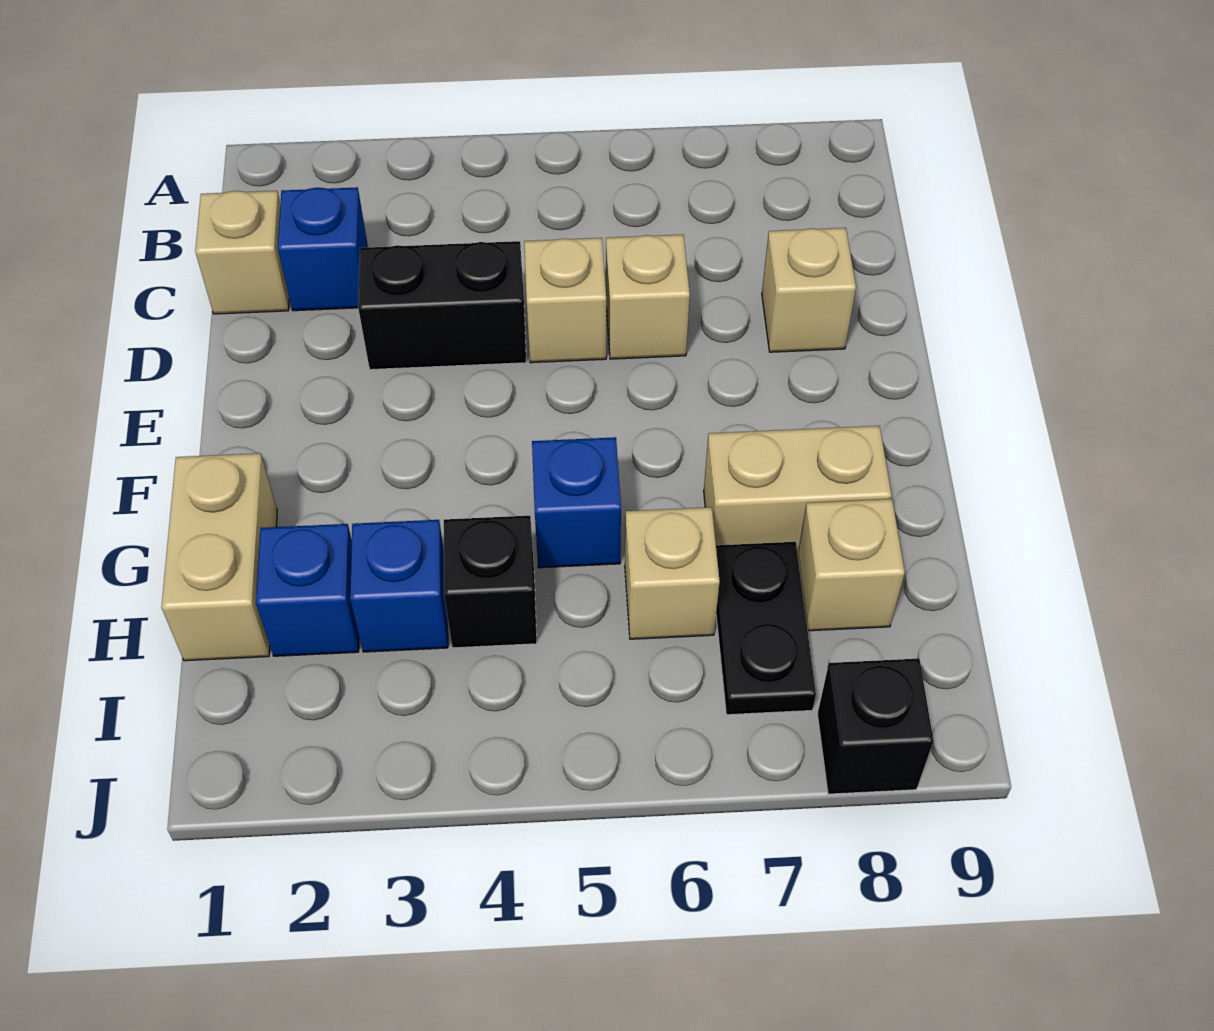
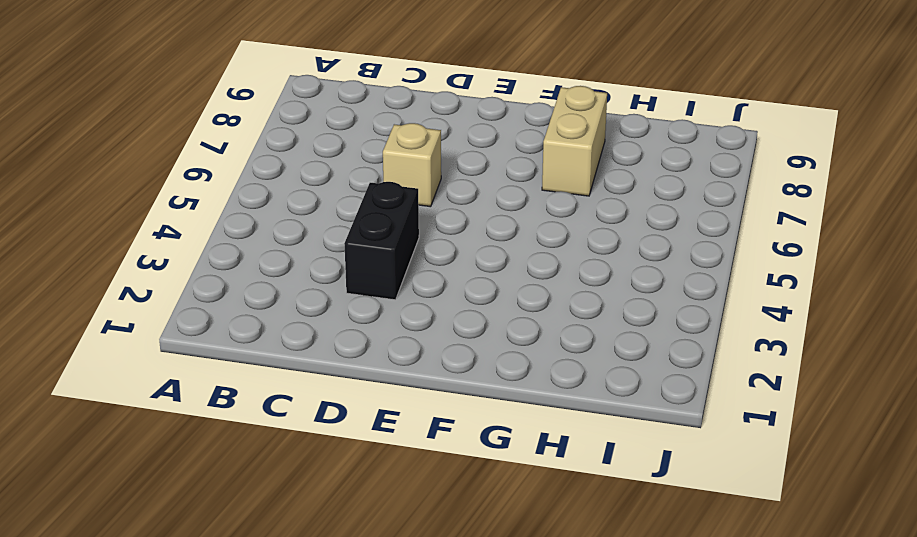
none -> tan 1x1 brick [195,191,289,314]
none -> blue 1x1 brick [278,187,368,311]
none -> tan 1x1 brick [524,238,606,363]

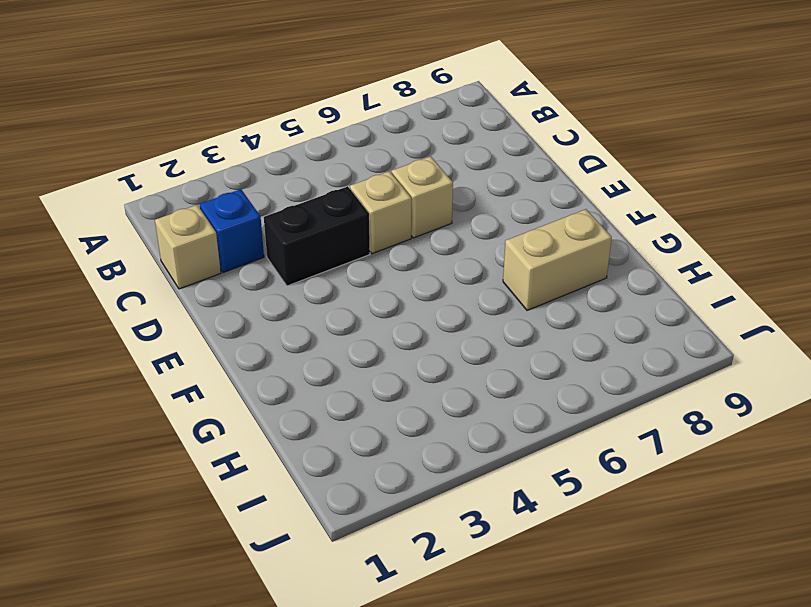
none -> tan 1x1 brick [762,228,856,352]
none -> tan 1x2 brick [161,453,277,661]
none -> blue 1x1 brick [532,437,621,568]

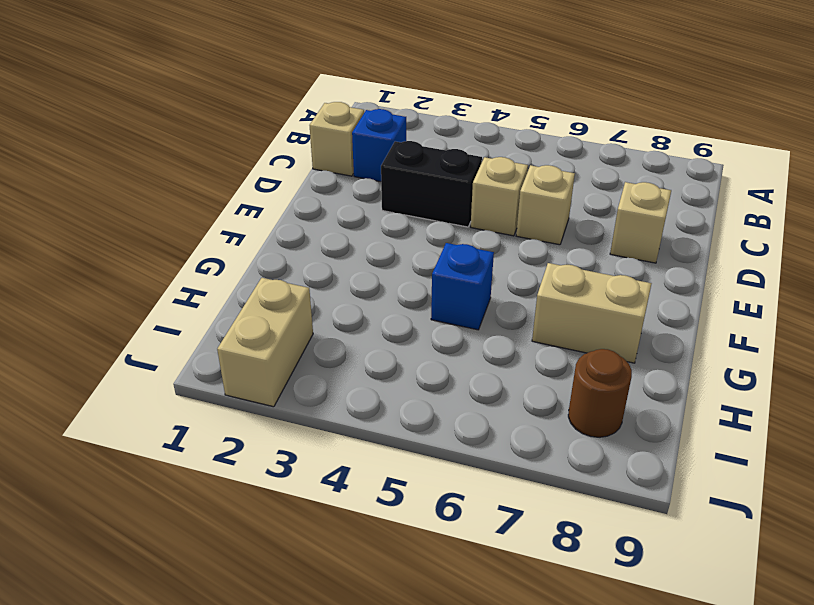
tan 1x2 brick [217,278,313,407] -> tan 1x2 brick moved to [161,453,277,661]
brown 1x1 round brick [568,349,632,437] -> none
none -> blue 1x1 brick [256,524,359,656]
none -> blue 1x1 brick [350,520,448,652]
none -> black 1x1 brick [444,516,537,648]

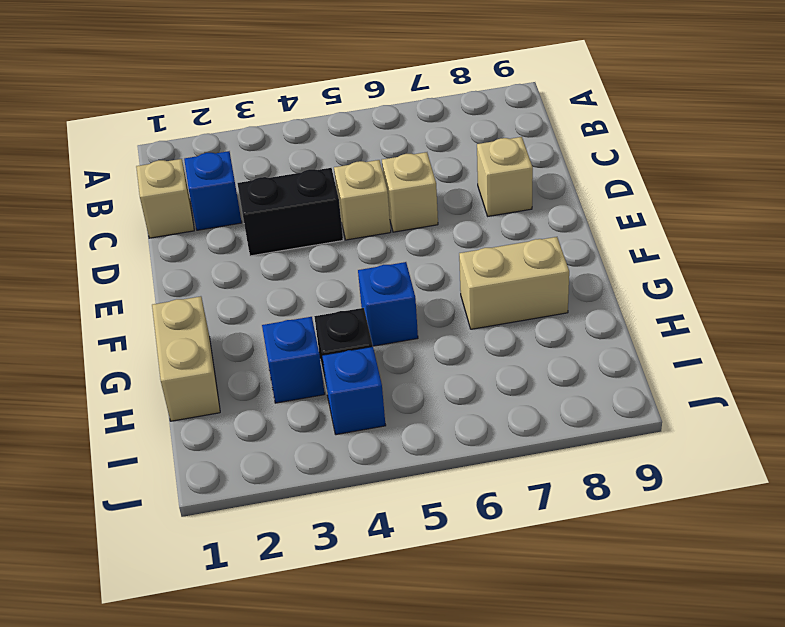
blue 1x1 brick [322,347,386,435] -> blue 1x1 brick moved to [256,524,359,656]
none -> tan 1x1 brick [625,507,720,639]
none -> black 1x2 plate [716,542,816,715]
none -> tan 1x1 brick [798,499,905,631]

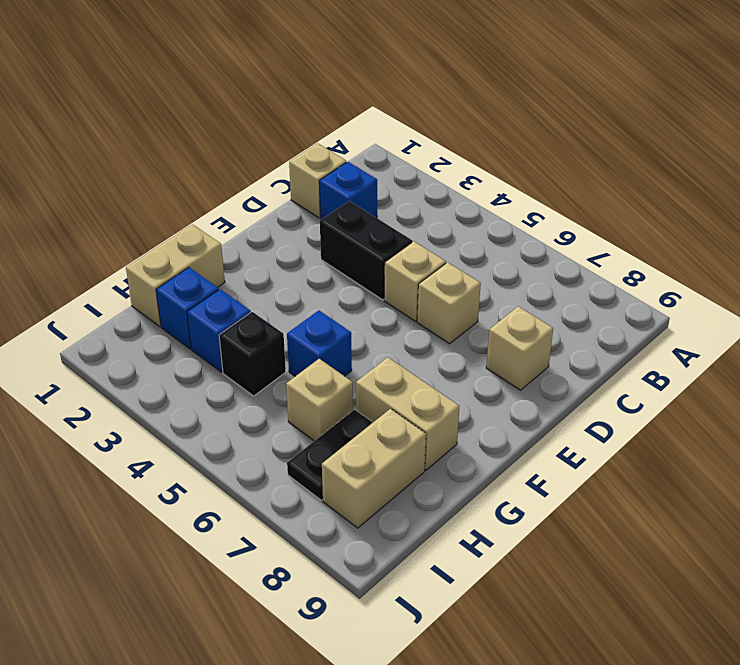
tan 1x2 brick [322,409,426,528] -> tan 1x1 brick [798,499,905,631]
none -> black 1x1 brick [817,658,934,794]

